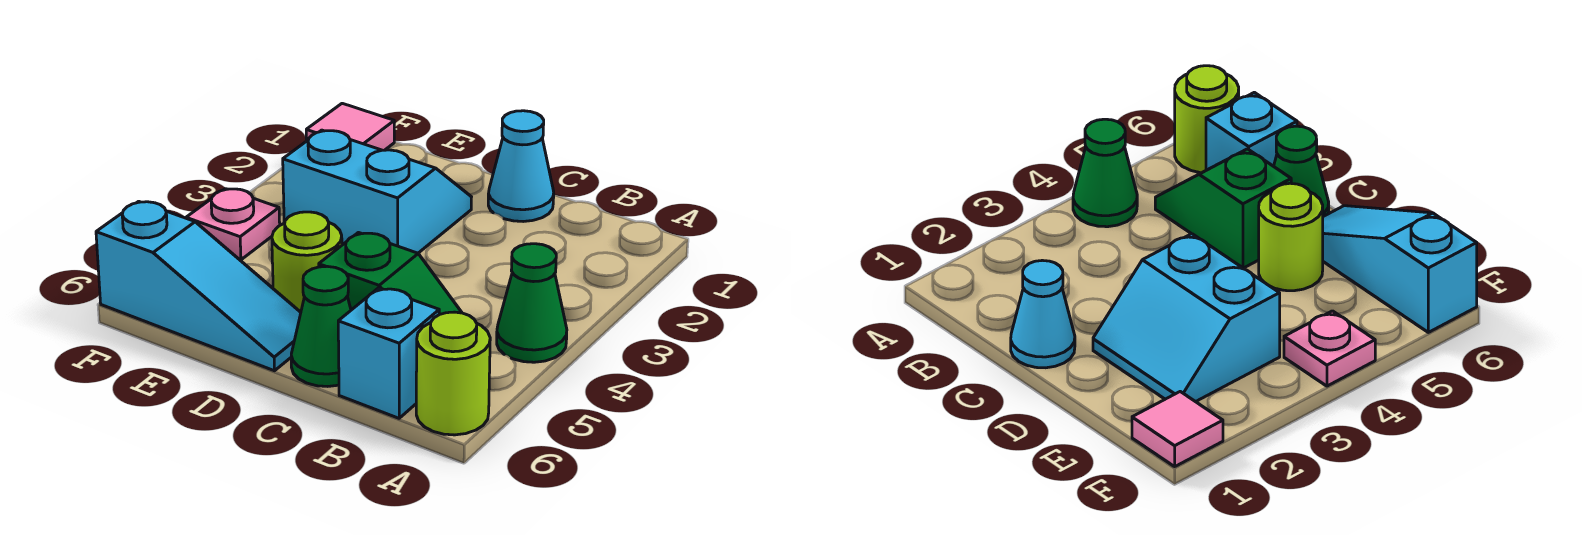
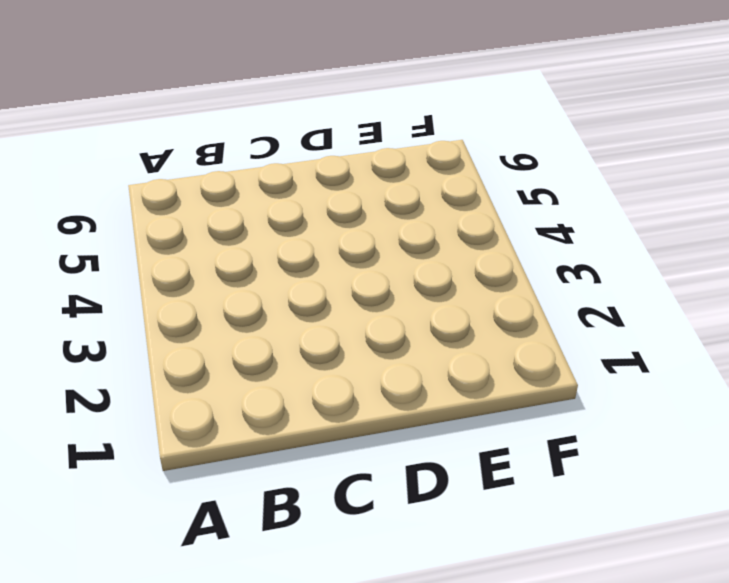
none -> green 1x1 cone [497,244,567,362]
none -> lime 1x1 round brick [416,312,490,435]

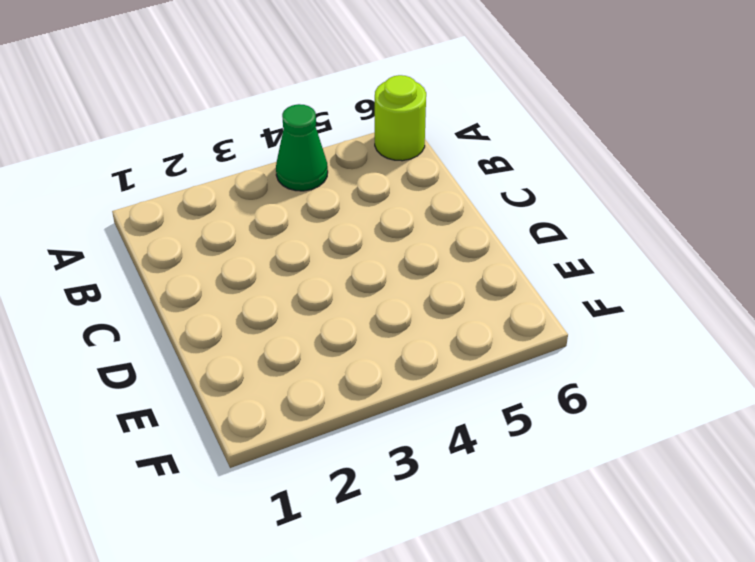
none -> green 1x2 slope [319,233,462,315]
none -> cyan 1x1 brick [338,288,439,418]

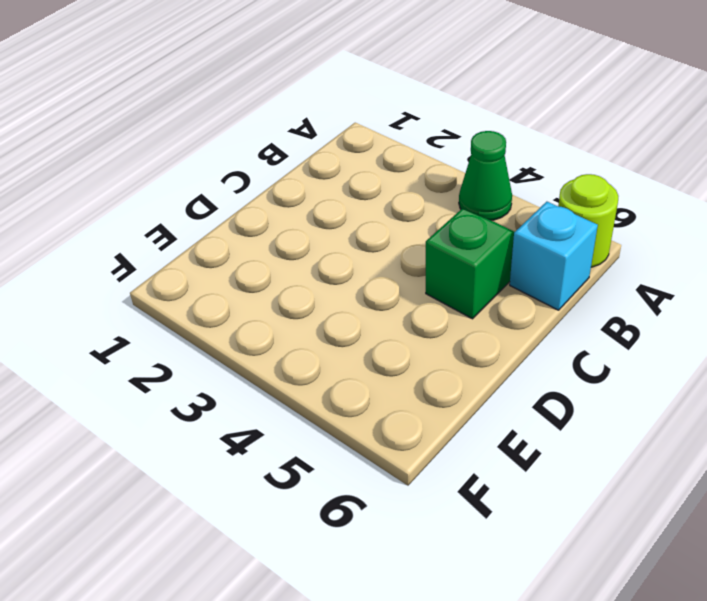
none -> cyan 1x1 cone [488,111,554,222]
none -> green 1x1 cone [291,266,351,386]

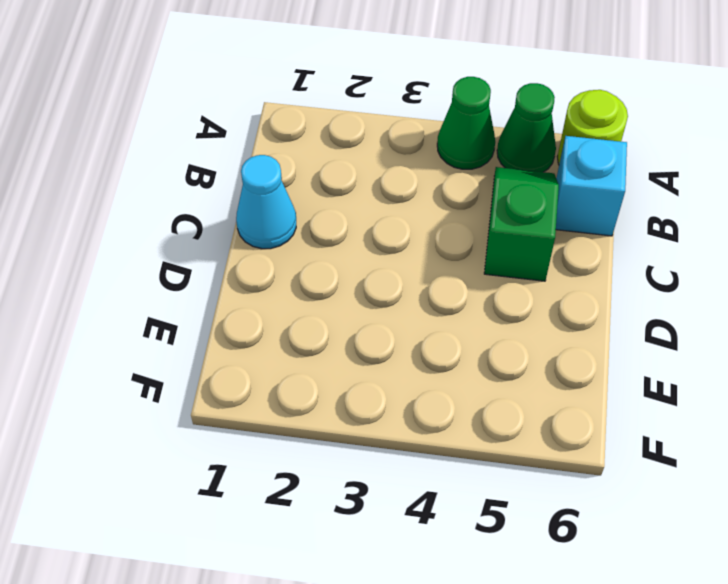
green 1x1 cone [497,83,556,172] -> green 1x1 cone moved to [291,266,351,386]
none -> cyan 2x2 slope [283,130,471,253]
none -> lime 1x1 round brick [272,212,342,312]

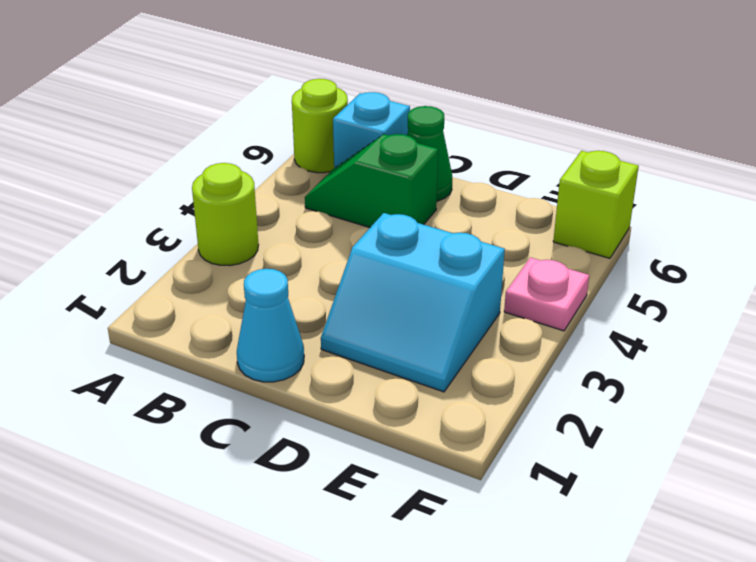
lime 1x1 round brick [192,163,259,266] -> lime 1x1 round brick moved to [272,212,342,312]
lime 1x1 brick [553,151,639,258] -> cyan 1x3 slope [96,201,301,371]
none -> green 1x1 cone [497,244,567,362]
none -> pink 1x1 tile [306,103,394,150]

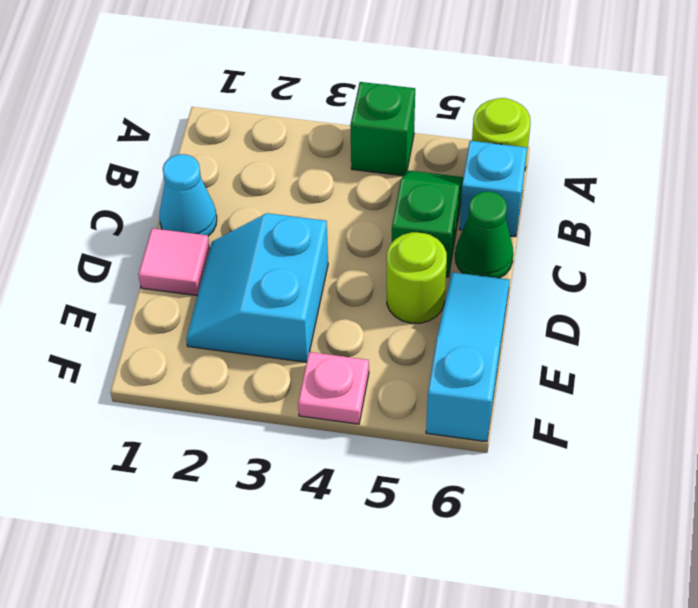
green 1x1 brick [350,82,415,176] -> green 1x1 cone [497,244,567,362]
pink 1x1 tile [138,228,210,296] -> pink 1x1 tile moved to [306,103,394,150]

